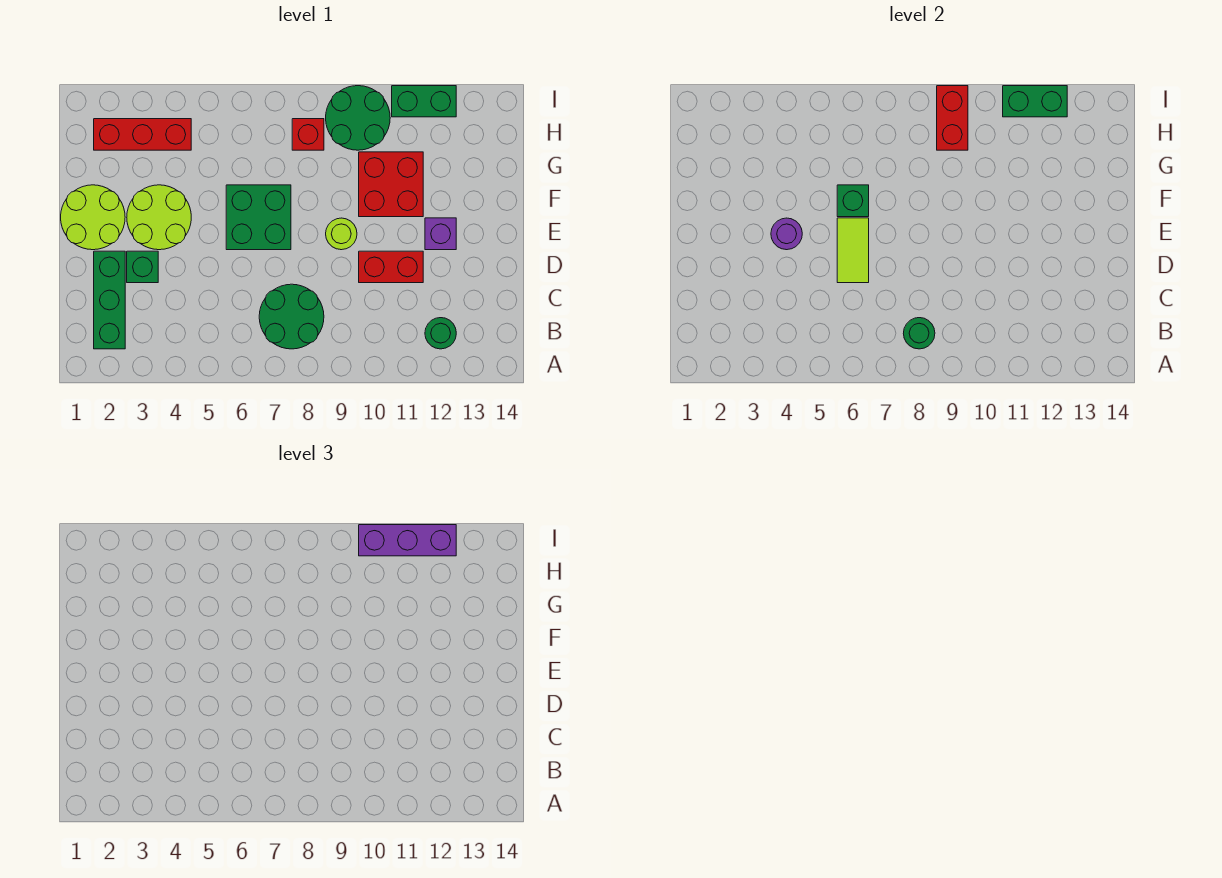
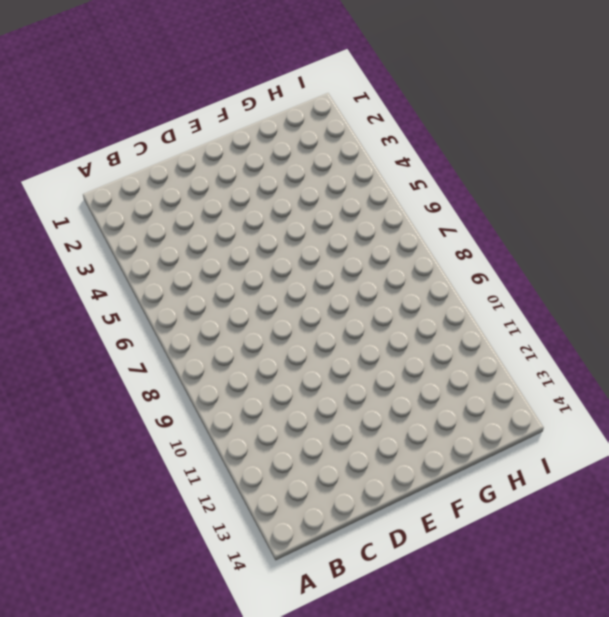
none -> green 1x3 brick [94,251,125,349]
none -> green 2x2 round brick [259,284,324,349]
none -> green 1x1 round brick [425,318,456,349]

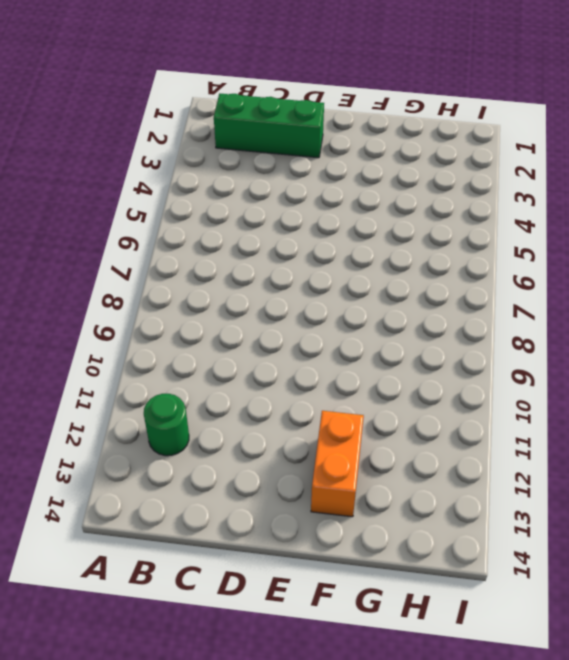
orange 1x2 brick [311,411,364,517] -> none
none -> green 2x2 round brick [259,284,324,349]
none -> green 1x1 brick [127,251,158,283]
none -> red 1x2 brick [359,251,423,283]

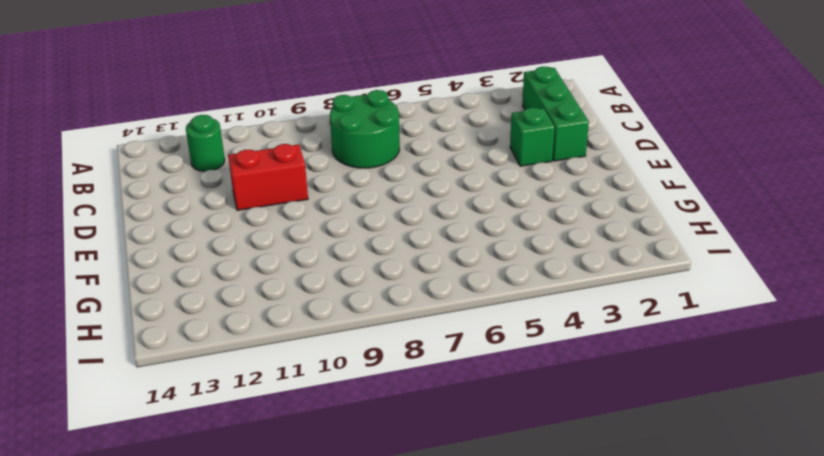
none -> lime 2x2 round brick [61,185,125,250]
none -> lime 2x2 round brick [127,185,191,250]
none -> green 2x2 brick [226,185,291,250]

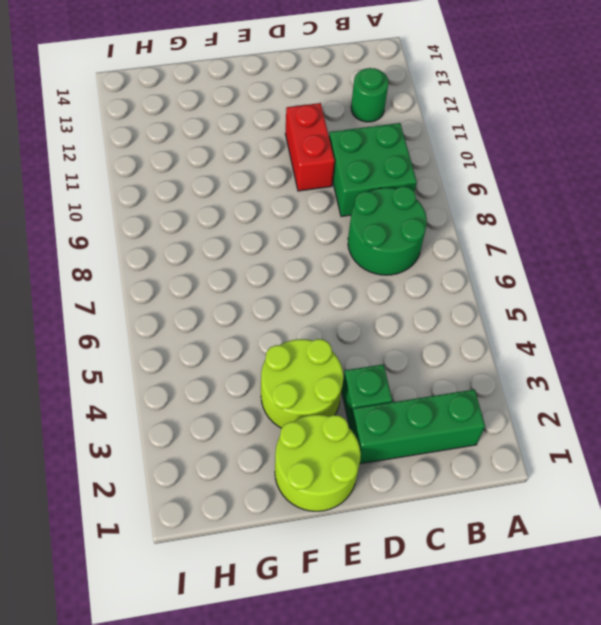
green 2x2 brick [329,123,417,217] -> green 2x2 brick moved to [226,185,291,250]
none -> lime 1x1 round brick [326,218,357,250]
none -> purple 1x1 brick [425,218,456,250]
none -> red 2x2 brick [359,152,423,217]

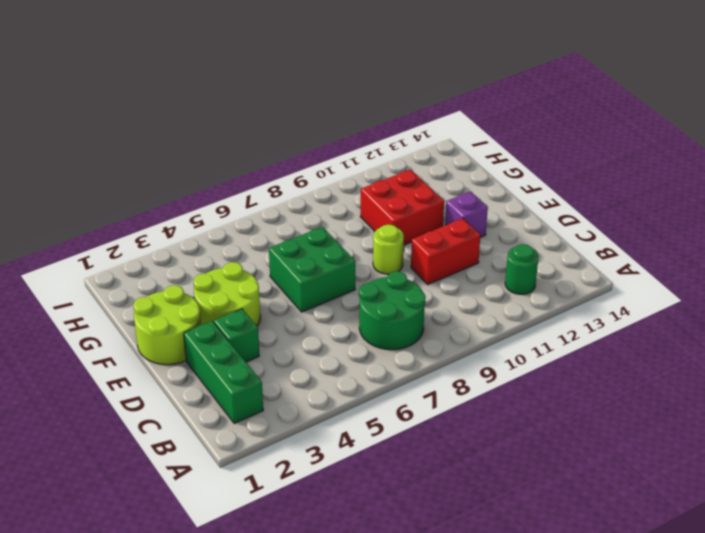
none -> red 1x3 brick [94,119,191,150]
none -> red 1x1 brick [292,119,324,150]
none -> green 2x2 round brick [326,86,390,150]

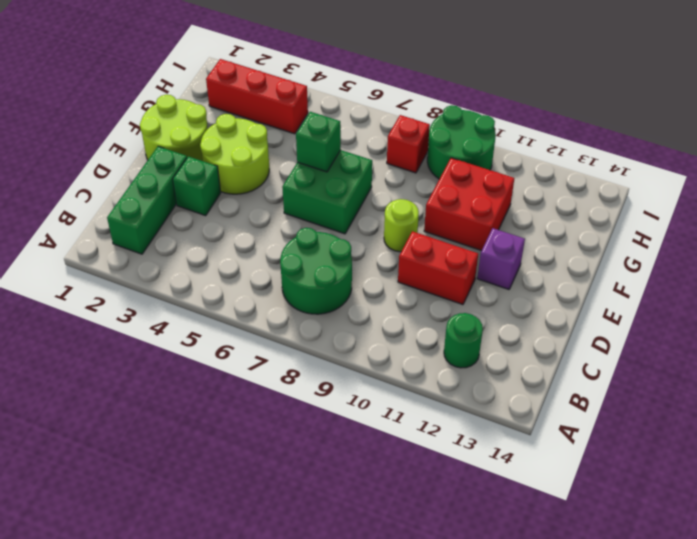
none -> green 1x2 brick [392,86,456,117]
none -> green 1x1 round brick [903,318,935,349]
none -> lime 1x2 tile [837,218,869,283]

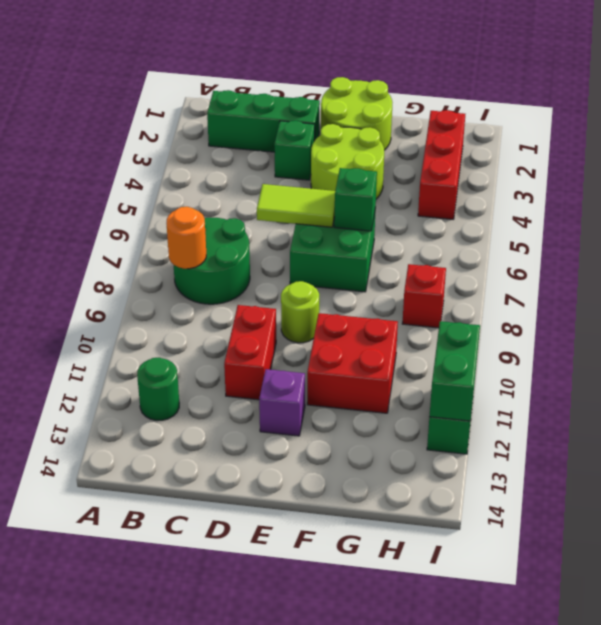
orange 1x1 round brick [166,207,206,269] -> green 1x1 round brick [903,318,935,349]
none -> green 2x2 round brick [326,86,390,150]
none -> purple 1x1 round brick [771,218,802,250]
none -> red 1x2 brick [937,86,968,150]

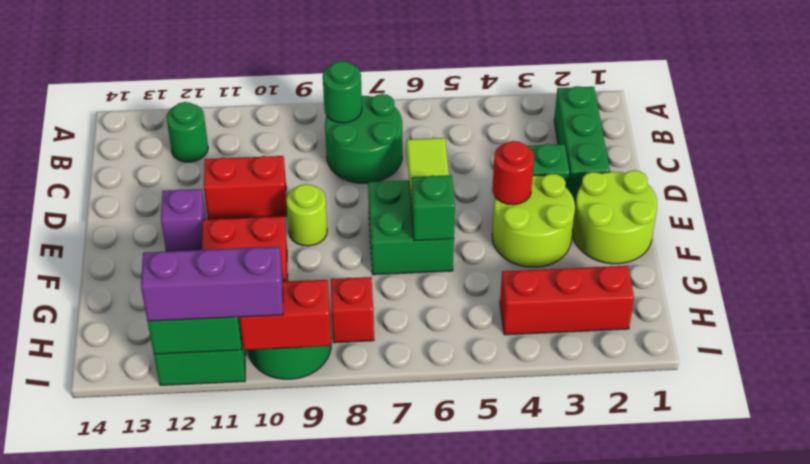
red 1x1 round brick [492,141,534,205] -> purple 1x1 round brick [771,218,802,250]
red 1x2 brick [240,280,331,350] -> red 1x2 brick turned to [937,86,968,150]

